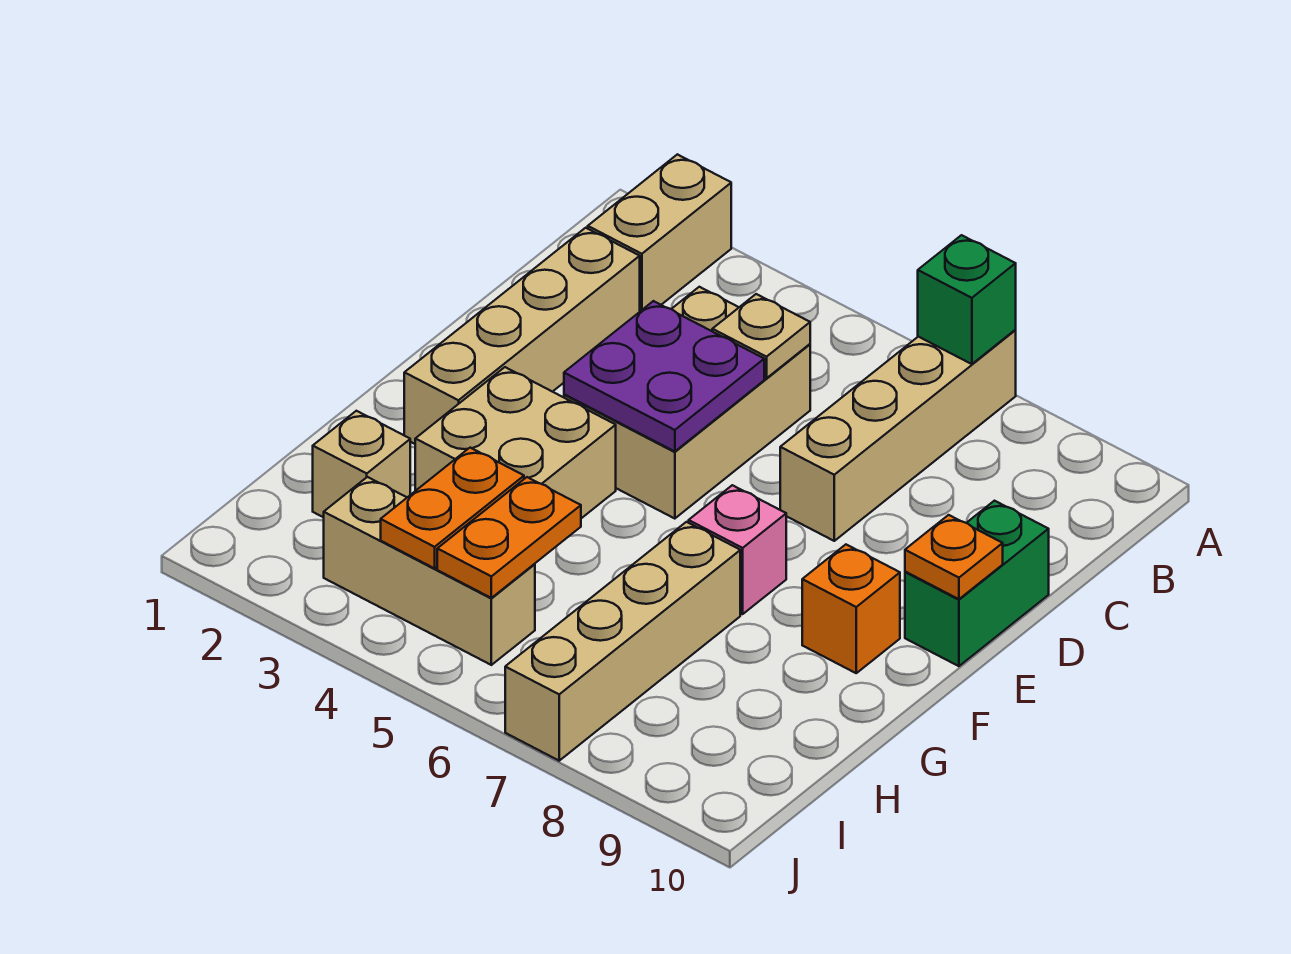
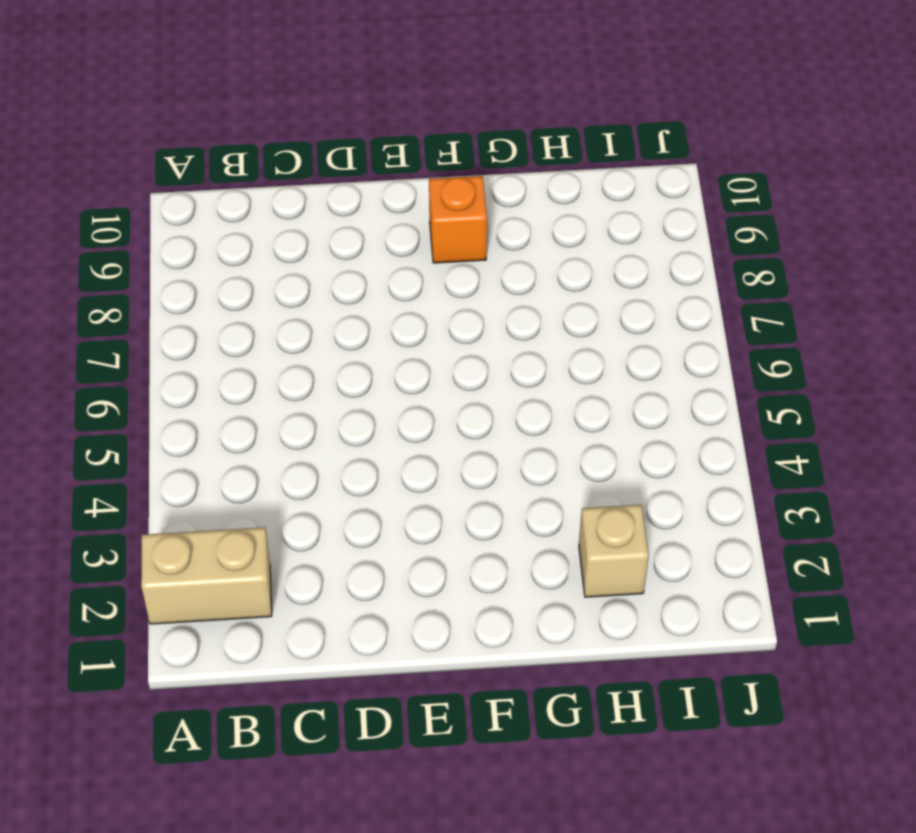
none -> tan 1x4 brick [780,330,1016,541]
none -> tan 1x4 brick [404,228,640,444]
none -> tan 2x3 brick [564,287,810,519]

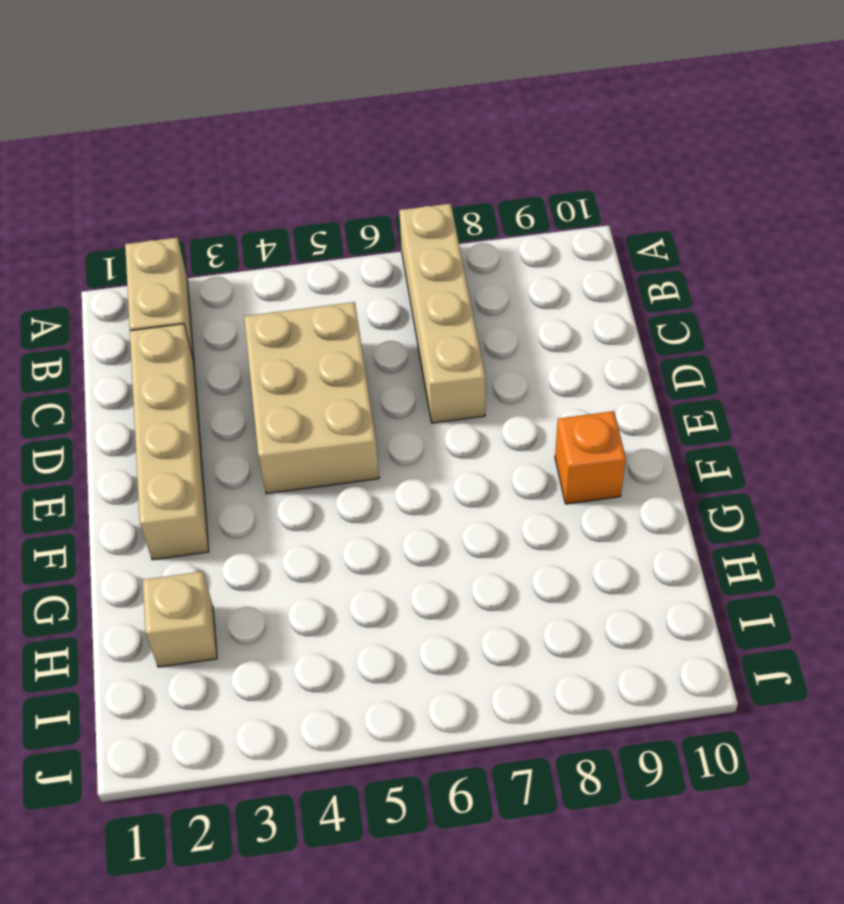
none -> green 1x2 brick [905,501,1049,666]
none -> tan 2x2 brick [415,367,616,518]
none -> pink 1x1 brick [689,485,786,614]

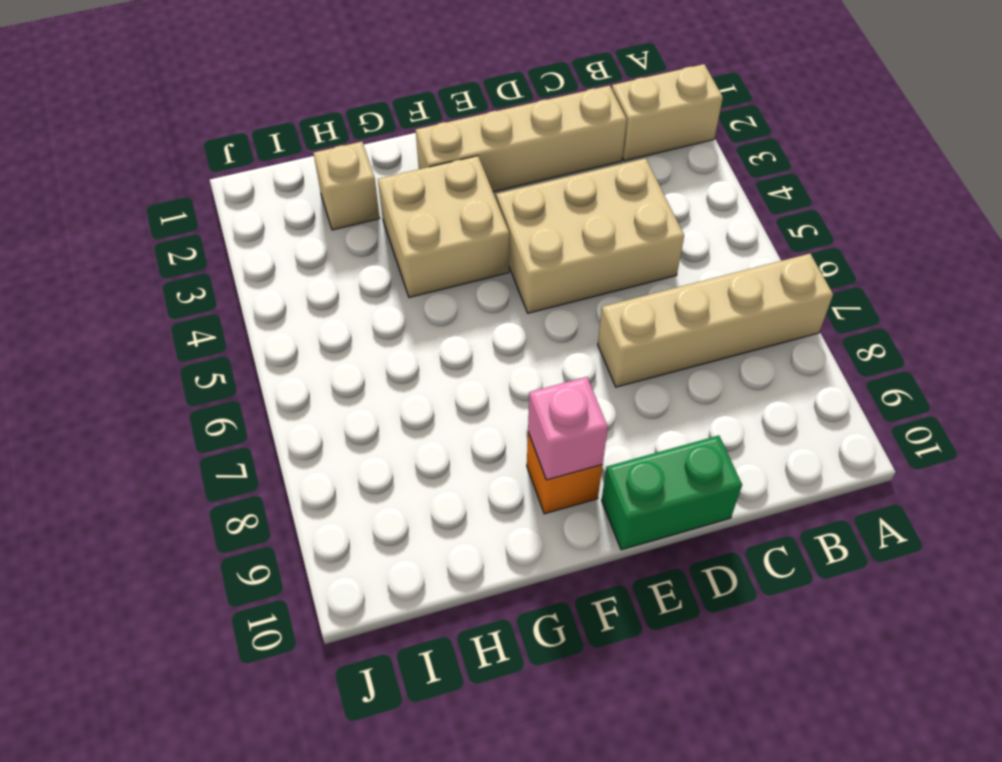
pink 1x1 brick [528,377,608,480] -> pink 1x1 brick moved to [689,485,786,614]
none -> tan 1x4 brick [505,522,740,761]
none -> tan 1x3 brick [324,477,535,665]
none -> green 1x1 brick [918,235,1016,364]

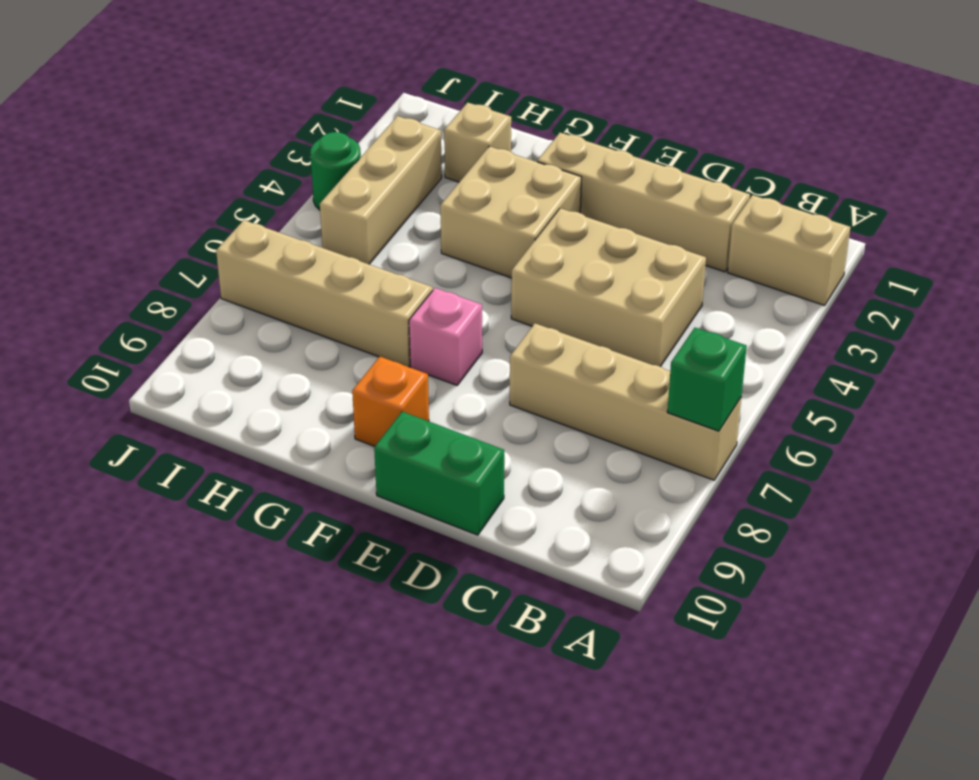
green 1x1 round brick [310,132,361,210] -> none
none -> tan 1x1 plate [712,294,810,378]
none -> purple 2x2 plate [564,301,764,452]
none -> orange 1x1 plate [905,515,1003,599]

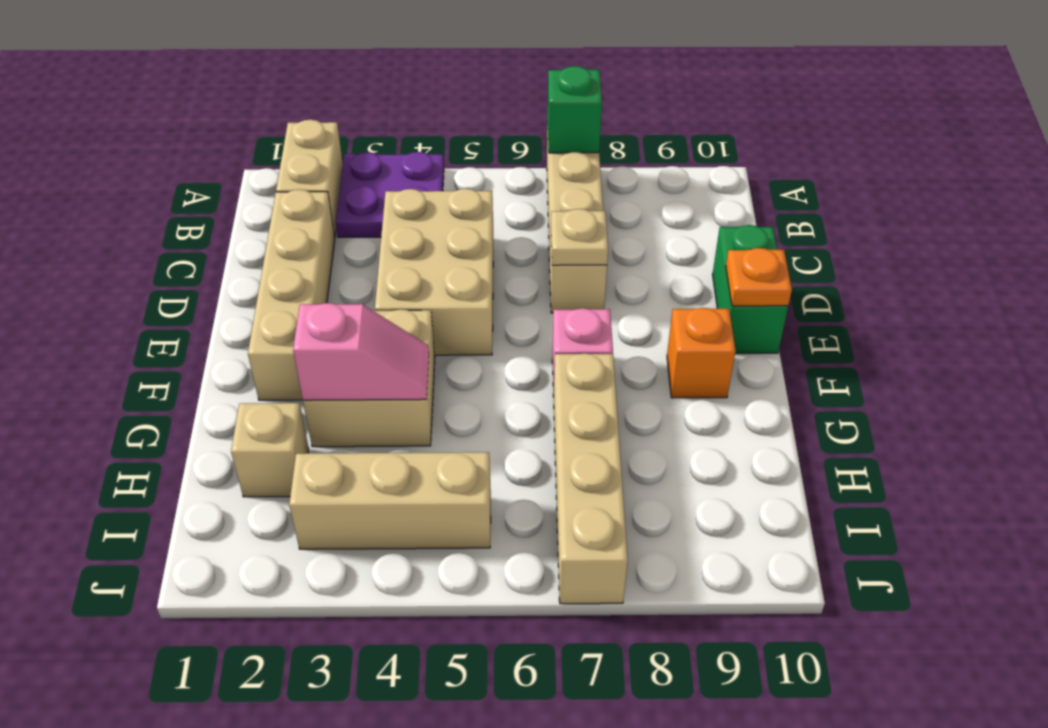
purple 2x2 plate [336,152,444,237] -> purple 2x2 plate moved to [564,301,764,452]
tan 1x1 plate [551,209,608,265] -> tan 1x1 plate moved to [712,294,810,378]
pink 1x2 slope [293,303,429,400] -> none
none -> orange 1x2 plate [381,448,524,568]
none -> orange 1x2 plate [437,477,581,598]

